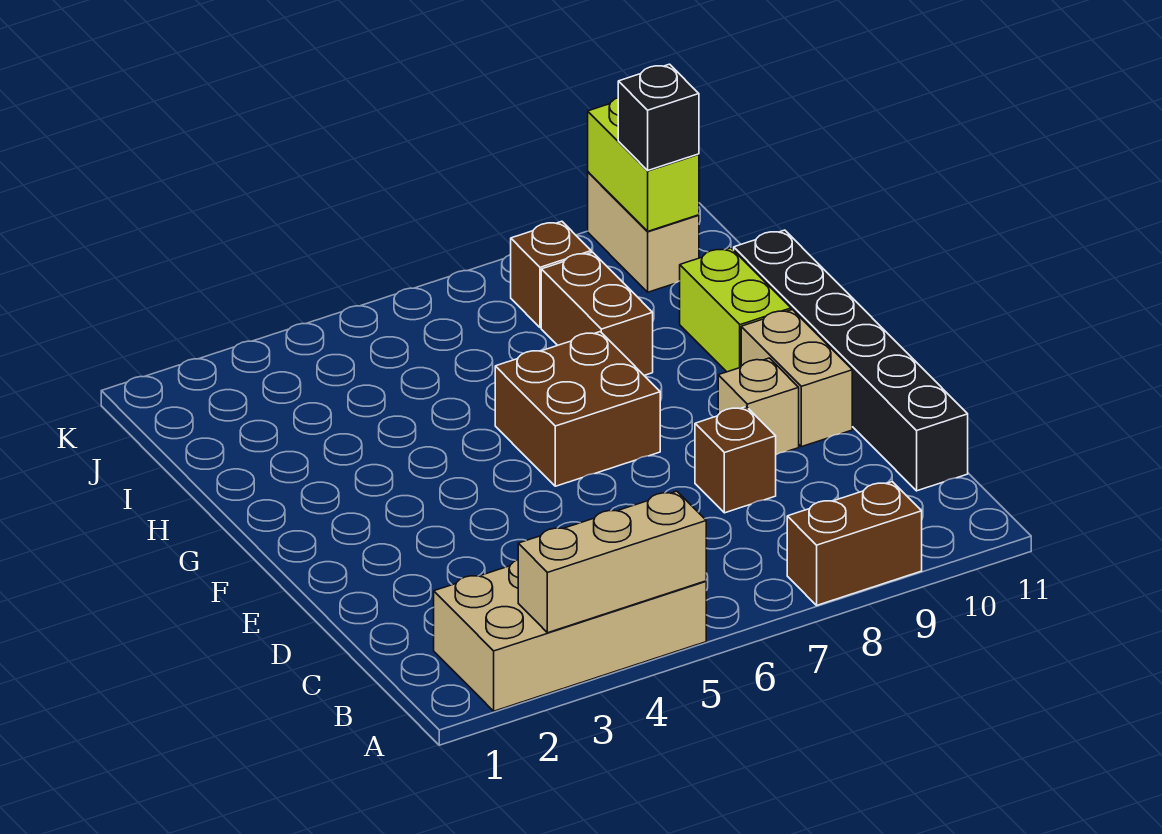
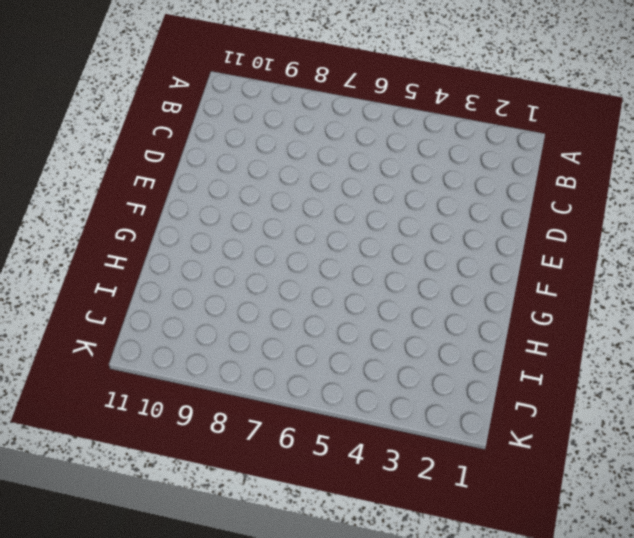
none -> tan 2x4 brick [434,560,706,711]
none -> brown 1x2 brick [787,482,922,605]
none -> black 1x6 brick [734,230,968,491]

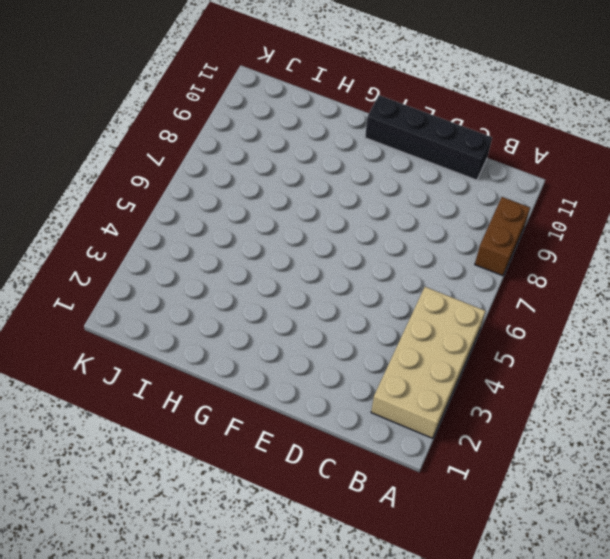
black 1x4 brick [365,95,492,180] -> black 1x6 brick [734,230,968,491]
none -> brown 1x1 brick [695,407,776,513]
none -> tan 1x1 brick [718,358,799,455]
none -> tan 1x2 brick [741,310,852,447]

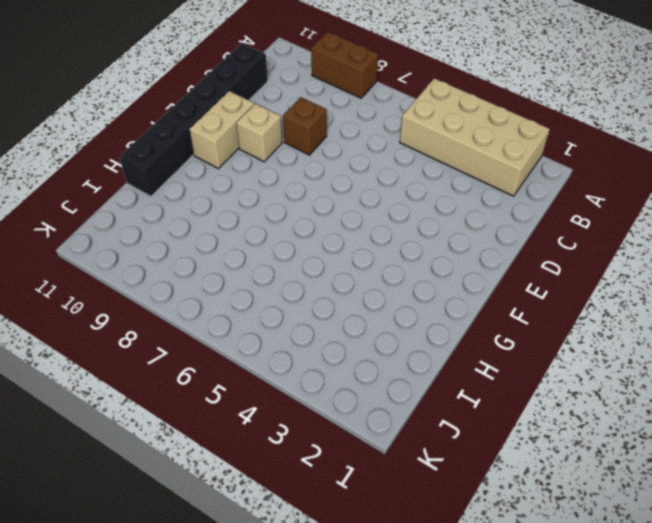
none -> brown 2x2 brick [495,332,660,486]
none -> lime 1x2 brick [680,248,791,372]
none -> brown 1x2 brick [541,252,653,375]

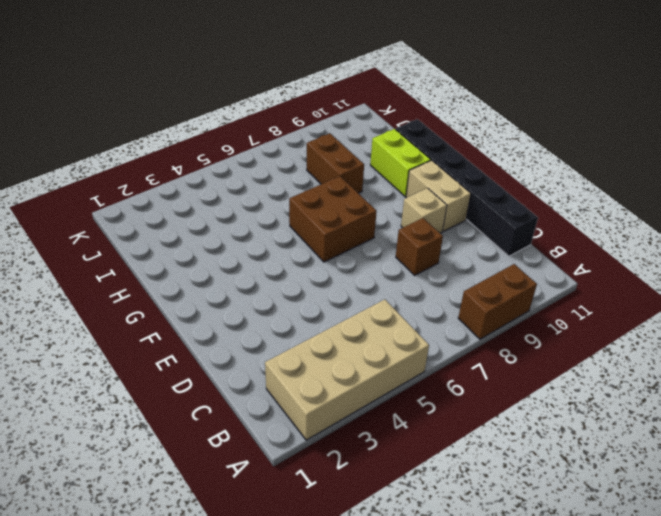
none -> brown 1x1 brick [511,221,591,328]
none -> tan 1x2 brick [588,172,699,292]
none -> tan 1x3 brick [518,491,706,633]

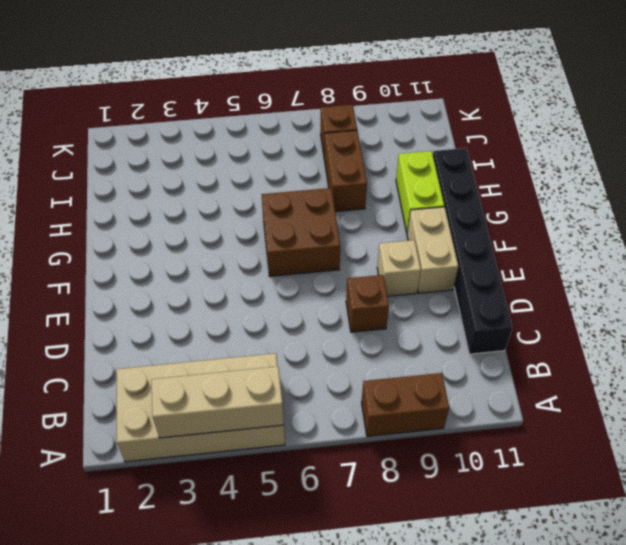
none -> tan 1x2 brick [588,172,699,292]
none -> lime 1x2 brick [588,98,699,231]
none -> black 1x1 brick [618,64,699,171]

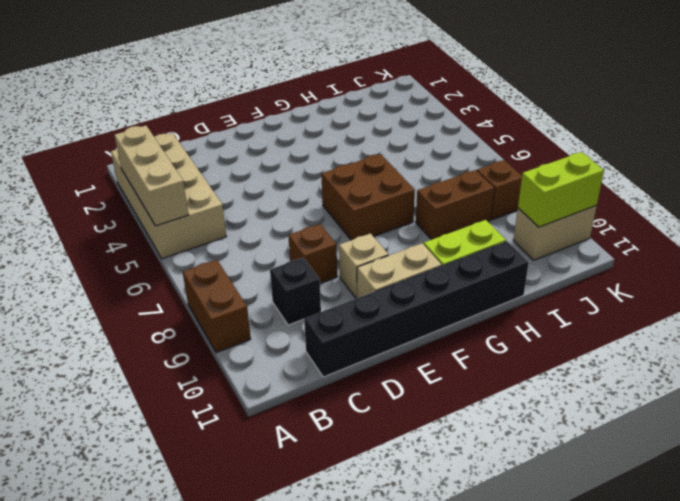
black 1x1 brick [270,258,321,325] -> black 1x1 brick moved to [618,64,699,171]

